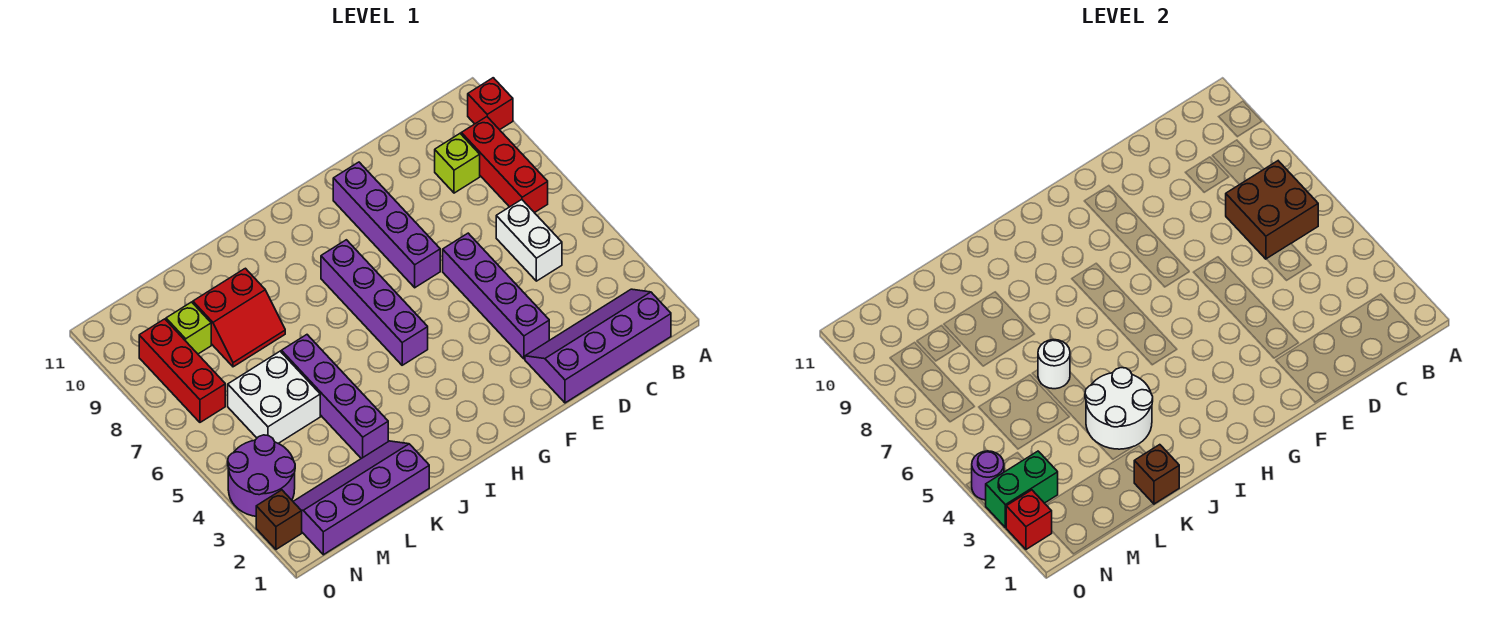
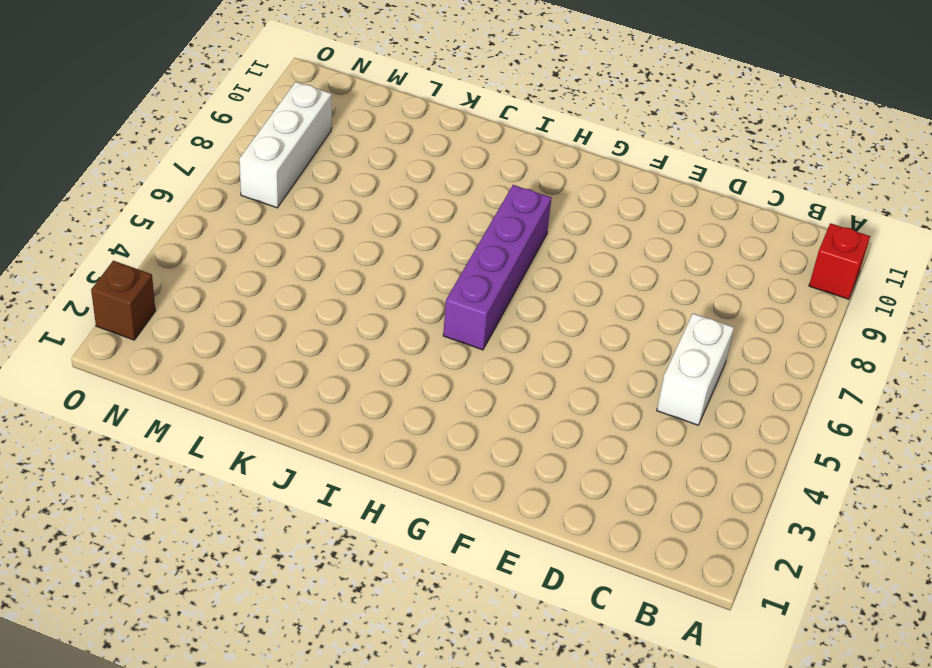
white 1x3 brick [239,82,332,208] -> red 1x3 brick [139,319,225,422]
none -> purple 2x4 slope [525,289,671,403]
none -> red 1x3 brick [461,117,548,213]
none -> lime 1x1 brick [435,134,480,193]

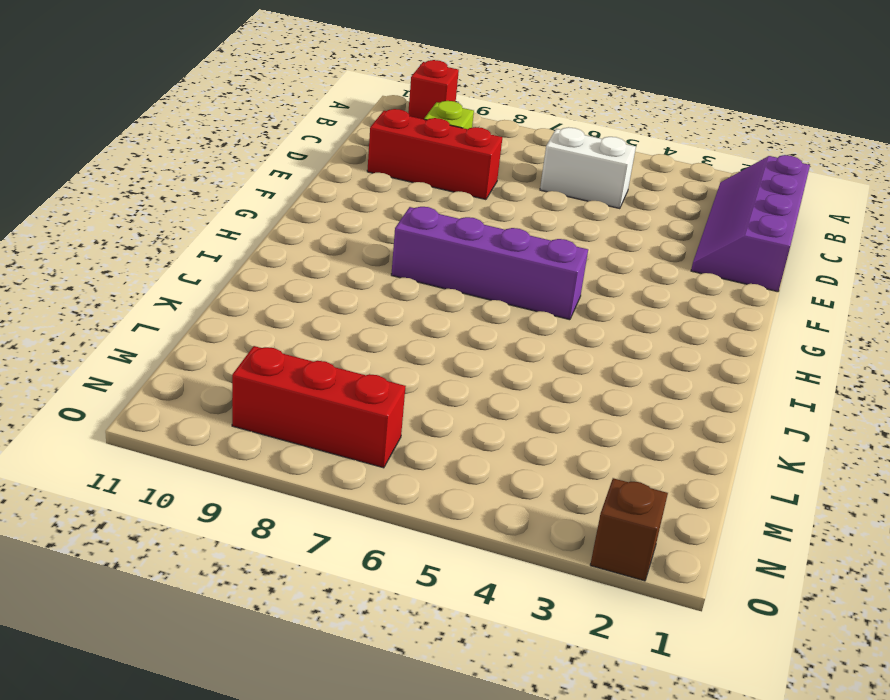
red 1x3 brick [367,109,503,200] -> red 1x3 brick moved to [461,117,548,213]
none -> purple 1x4 brick [443,233,549,359]
none -> purple 1x4 brick [333,162,440,288]
none -> purple 2x4 slope [293,441,429,555]

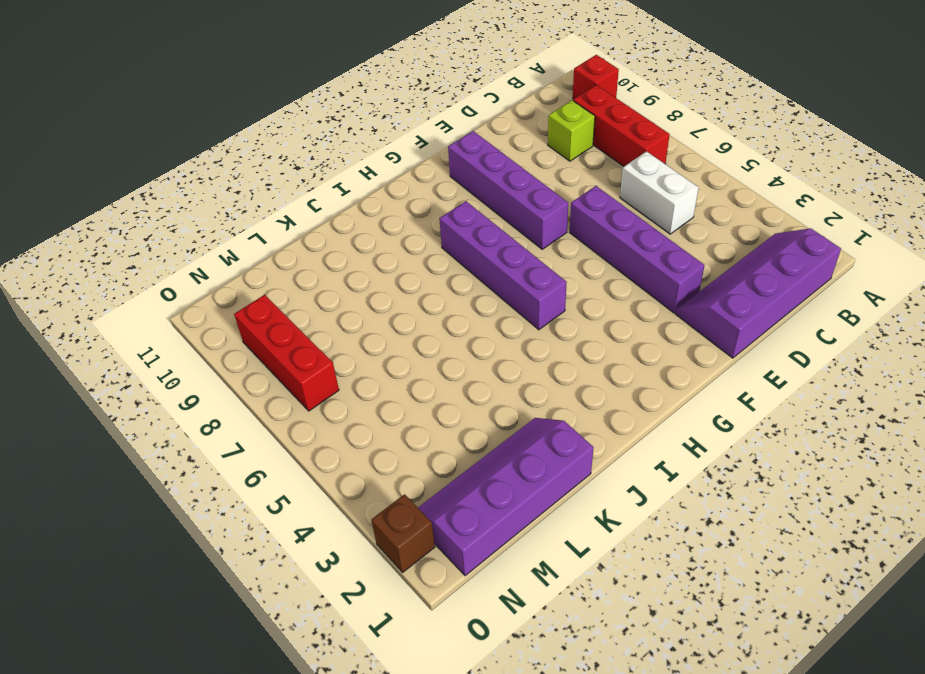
none -> purple 1x4 brick [281,335,388,459]
none -> red 2x2 slope [193,268,285,367]
none -> white 2x2 brick [228,351,320,443]

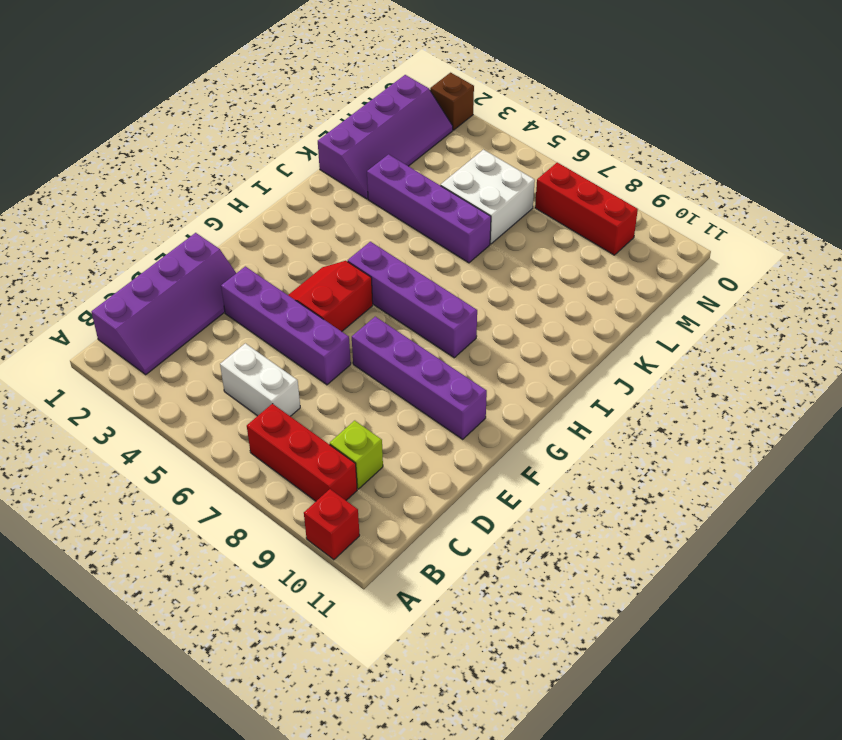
red 2x2 slope [288,261,373,332] -> red 2x2 slope moved to [193,268,285,367]
none -> lime 1x1 brick [166,302,211,354]
none -> purple 2x2 round brick [228,435,295,516]
none -> brown 2x2 brick [1226,161,1318,259]

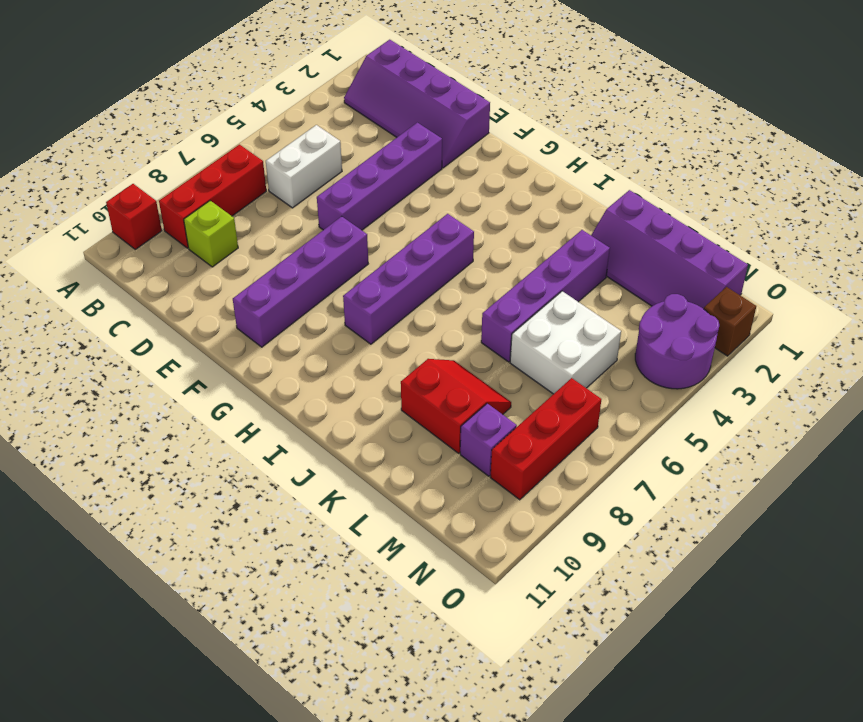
purple 1x1 brick [460,403,517,476] -> lime 1x1 brick [166,302,211,354]
none -> brown 2x2 brick [1226,161,1318,259]
none -> white 2x2 round brick [1085,368,1153,449]
none -> brown 1x1 brick [1134,445,1179,504]

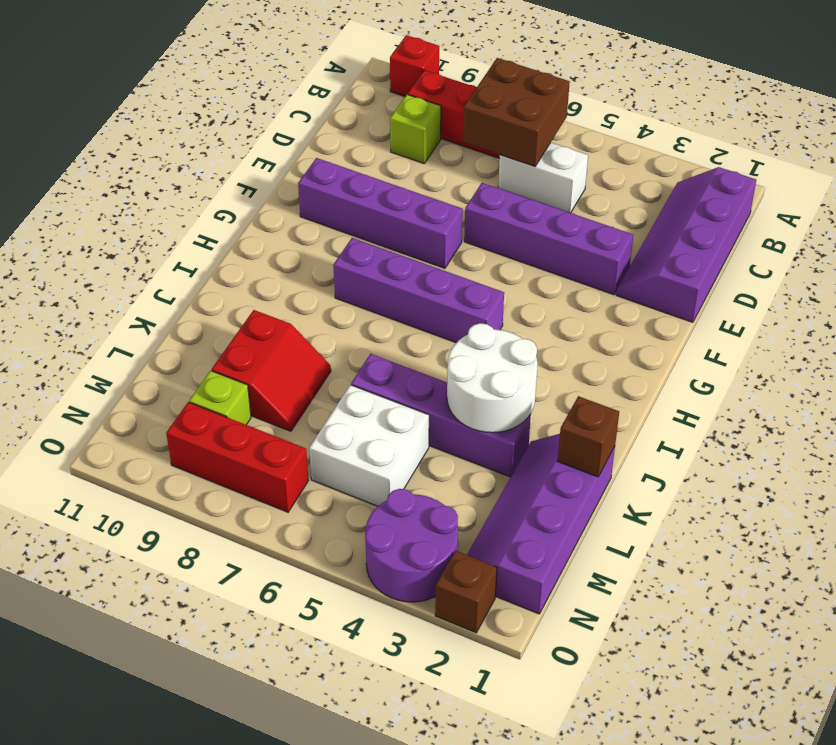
none -> white 1x1 round brick [1038,340,1070,389]
none -> green 1x2 brick [986,451,1058,527]
none -> red 1x1 brick [1006,490,1052,549]

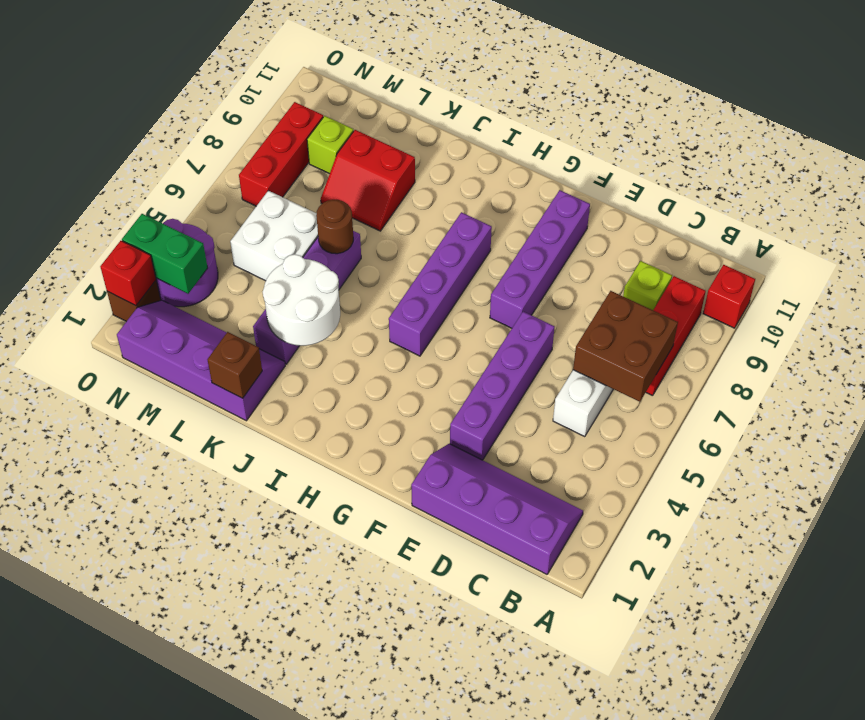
brown 1x1 round brick [316,200,353,254] -> white 1x1 round brick [1038,340,1070,389]
none -> purple 1x1 round brick [972,451,1004,500]

